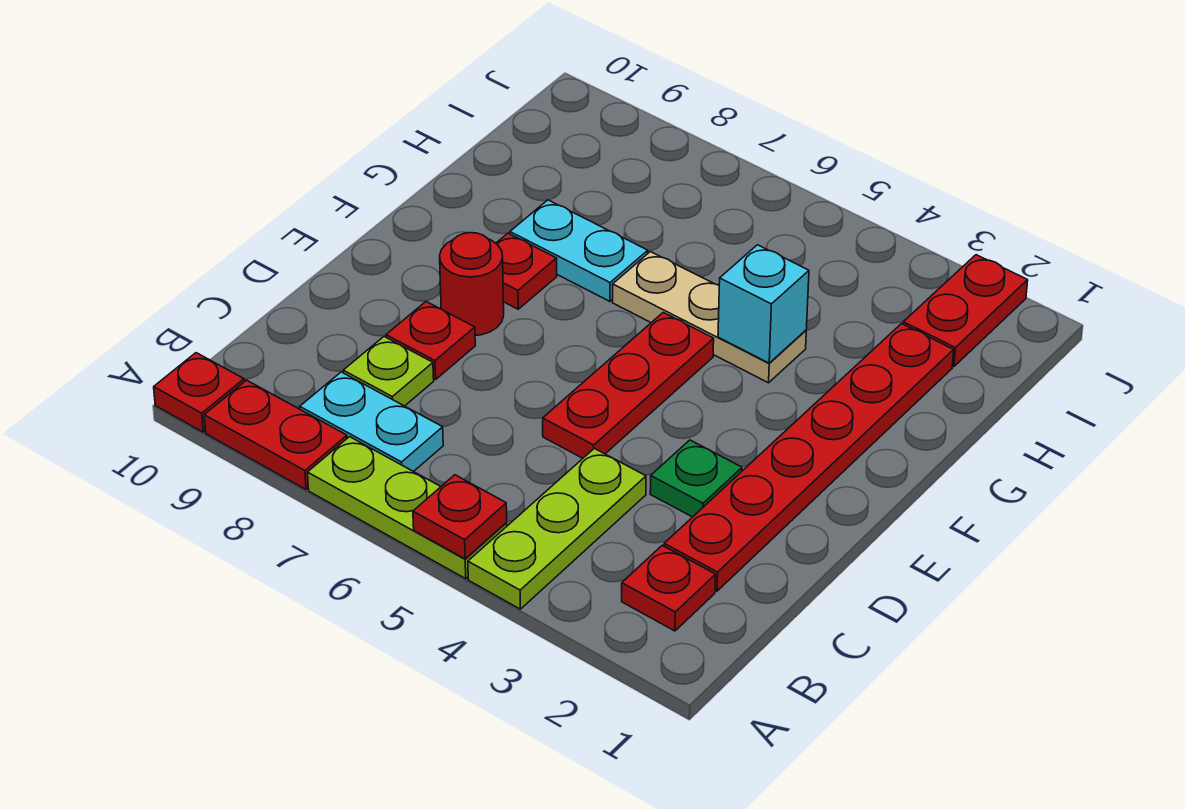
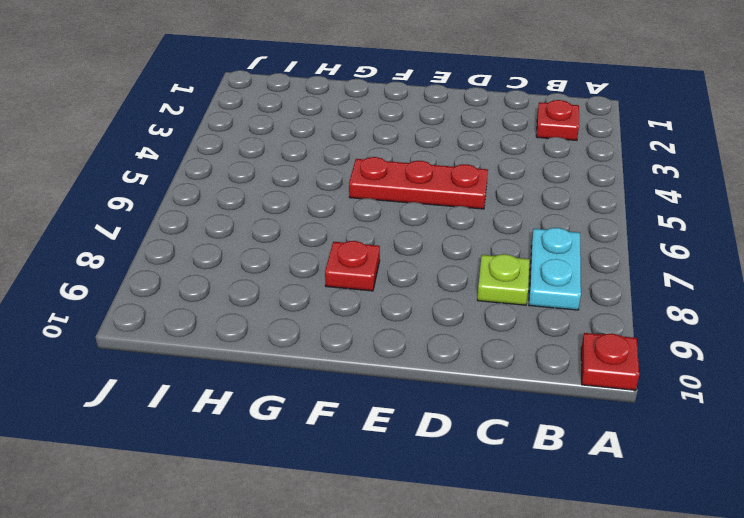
none -> lime 1x3 plate [468,448,646,609]
none -> lime 1x3 plate [308,437,507,579]
none -> red 1x2 plate [204,380,347,490]

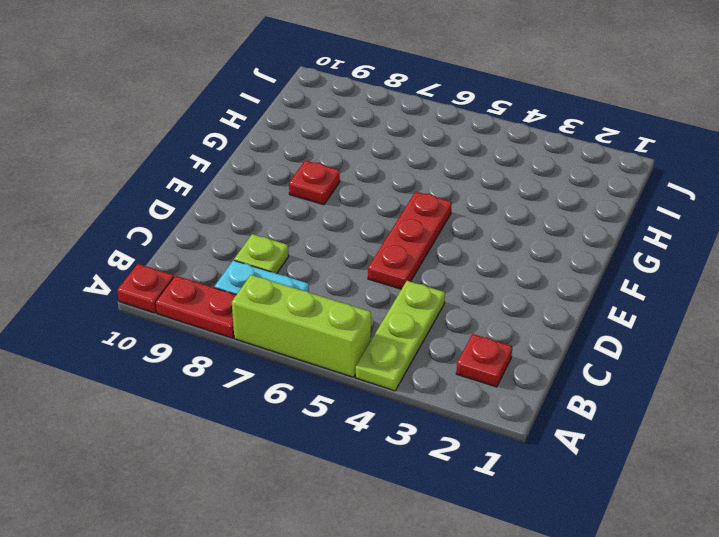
lime 1x3 brick [232,275,371,377] -> lime 1x3 plate [308,437,507,579]
none -> red 1x6 plate [664,324,954,591]
none -> green 1x1 plate [650,440,742,517]
none -> red 1x1 plate [386,302,475,380]

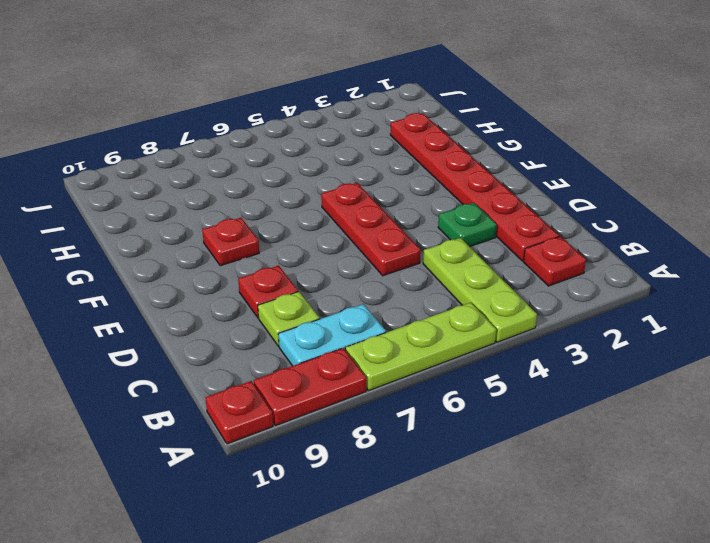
none -> red 1x1 round brick [440,233,504,335]
none -> tan 1x3 plate [613,252,806,383]
none -> cyan 1x2 plate [510,200,648,301]

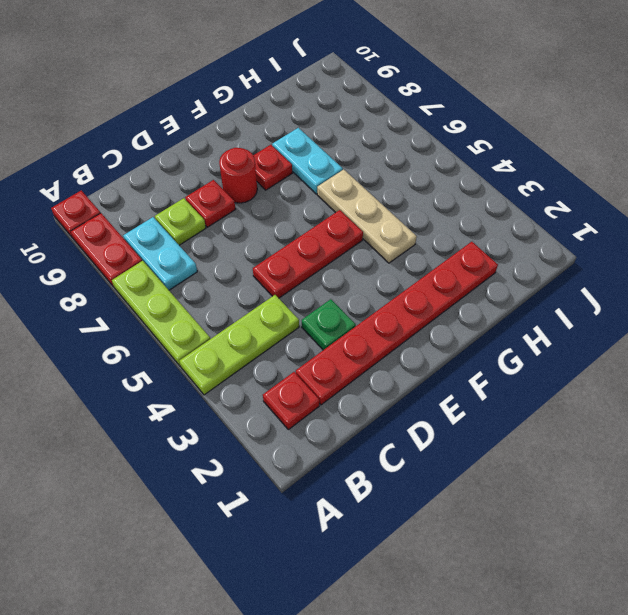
none -> red 1x2 plate [903,255,1028,366]
none -> red 1x1 plate [413,475,507,559]
none -> cyan 1x1 brick [718,245,809,363]

